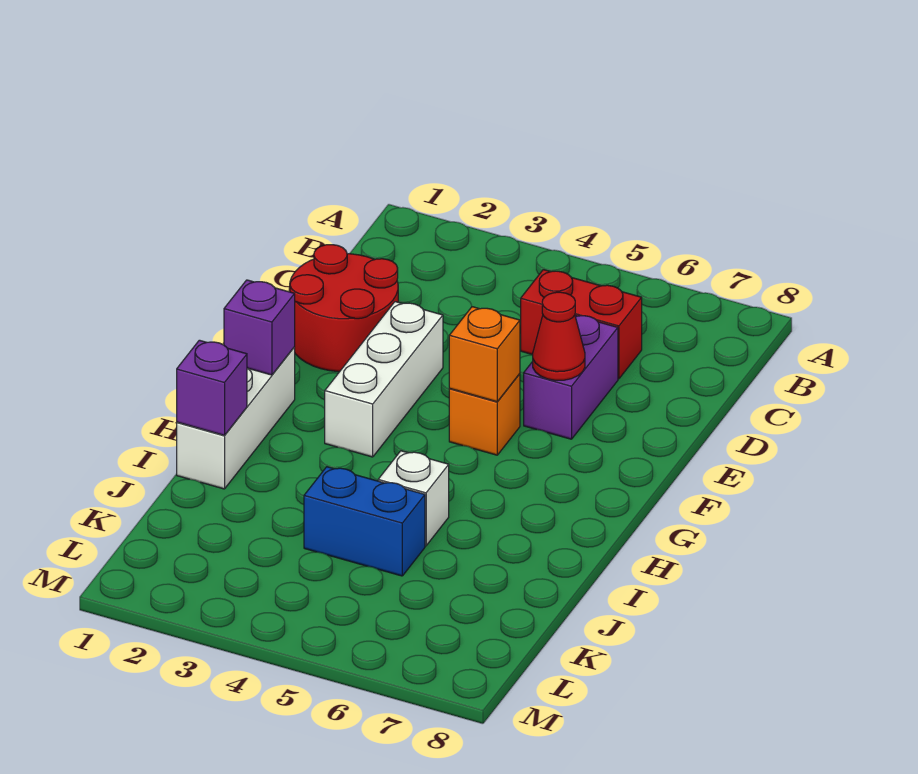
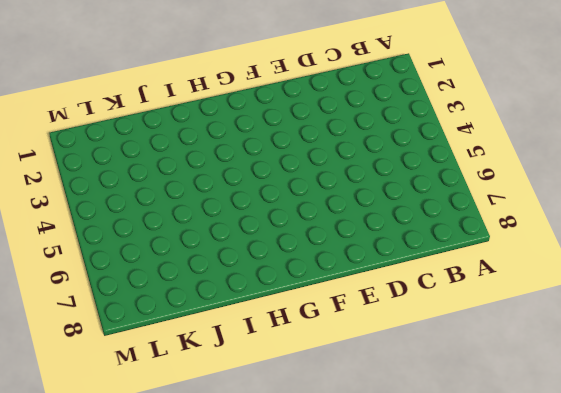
none -> red 1x2 brick [521,270,642,379]
none -> red 2x2 round brick [289,245,398,372]
none -> purple 1x2 brick [524,315,618,439]

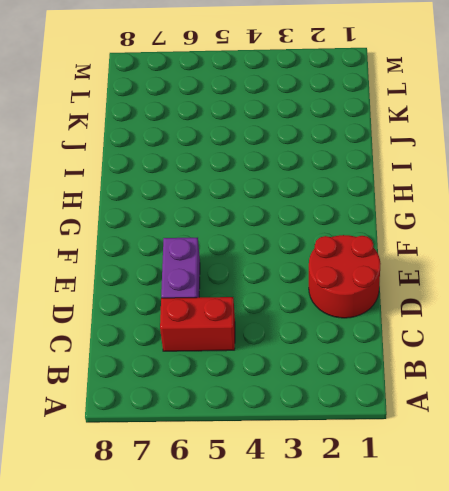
none -> white 1x3 brick [325,302,443,457]
none -> orange 1x1 brick [449,374,520,455]
none -> white 1x3 brick [177,347,295,489]

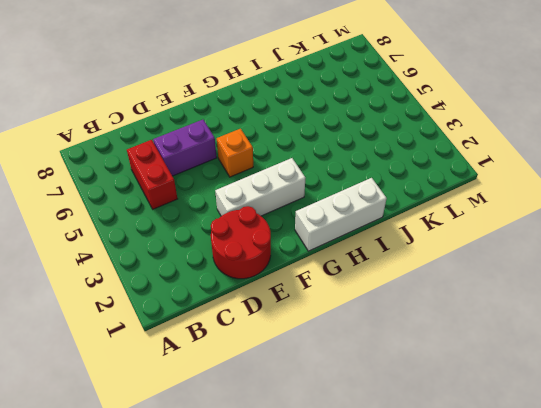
none -> white 1x1 brick [378,451,449,546]
none -> blue 1x2 brick [304,467,425,576]
none -> red 1x1 cone [533,292,585,380]

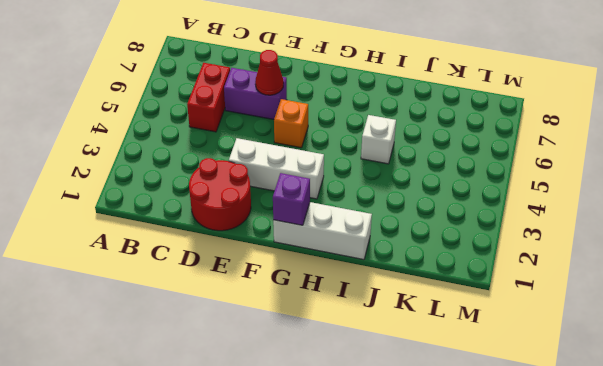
none -> blue 1x2 brick [304,467,425,576]
none -> orange 1x1 brick [449,307,520,402]
none -> purple 1x1 brick [177,340,247,435]

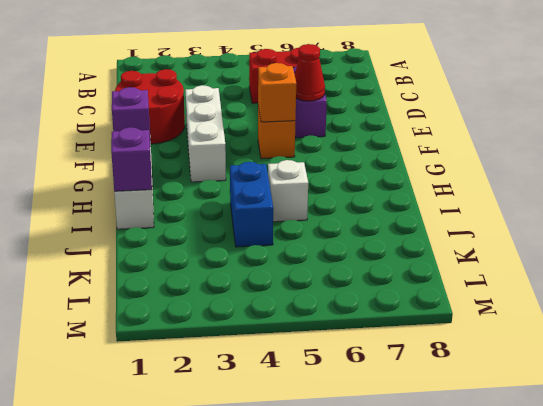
blue 1x2 brick [230,162,273,247] -> blue 1x2 brick turned to [304,467,425,576]

